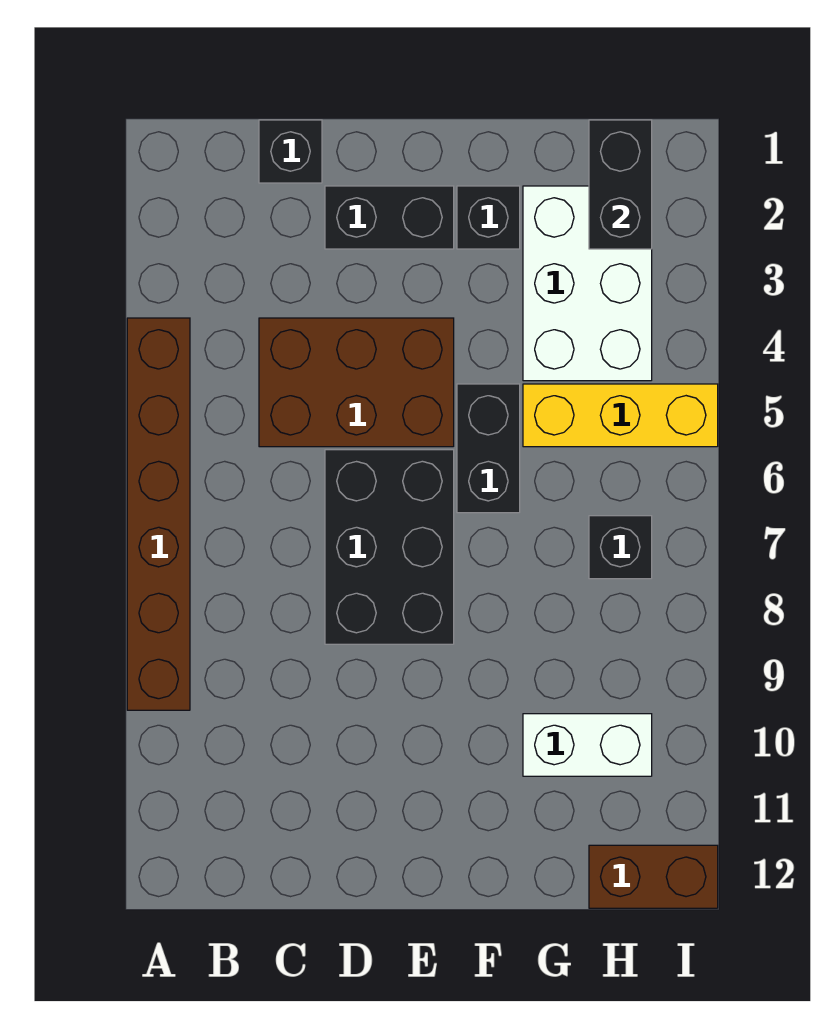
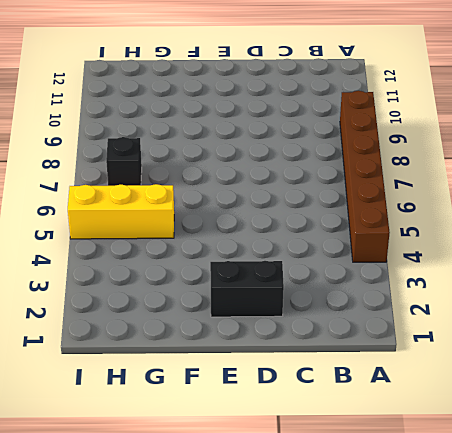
none -> black 1x1 brick [259,120,322,183]
none -> brown 2x3 brick [259,318,454,447]
none -> black 2x3 brick [325,450,454,644]

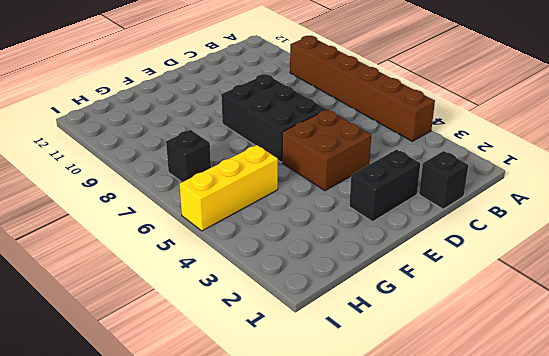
brown 2x2 brick [282,110,371,191] -> brown 2x3 brick [259,318,454,447]
none -> black 1x1 brick [457,186,520,249]
none -> black 1x2 brick [457,384,520,513]
none -> white 2x3 brick [523,186,652,381]

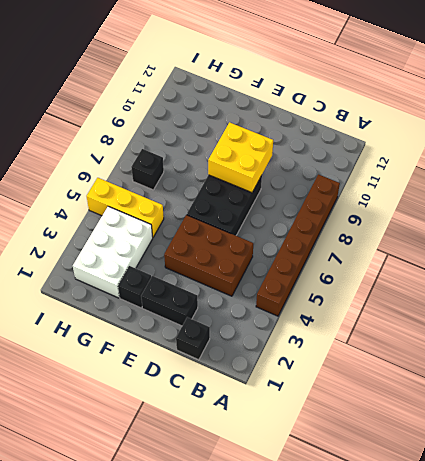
yellow 2x2 brick [208,122,273,193] -> none
none -> black 1x2 brick [457,384,520,513]
none -> white 1x2 brick [523,714,652,776]
none -> brown 1x2 brick [589,845,718,908]

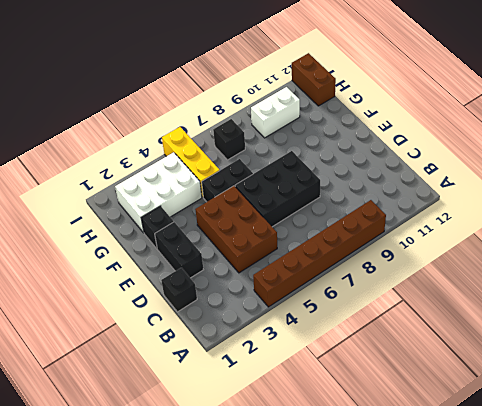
white 1x2 brick [251,87,300,138] -> white 1x2 brick turned to [523,714,652,776]
none -> black 1x2 brick [589,120,652,249]

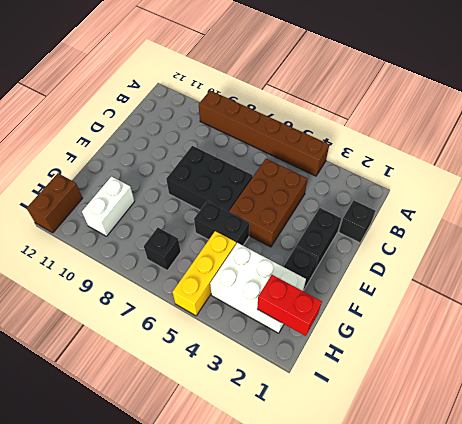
red 1x2 brick [257,275,322,336] -> black 1x2 brick [589,120,652,249]

